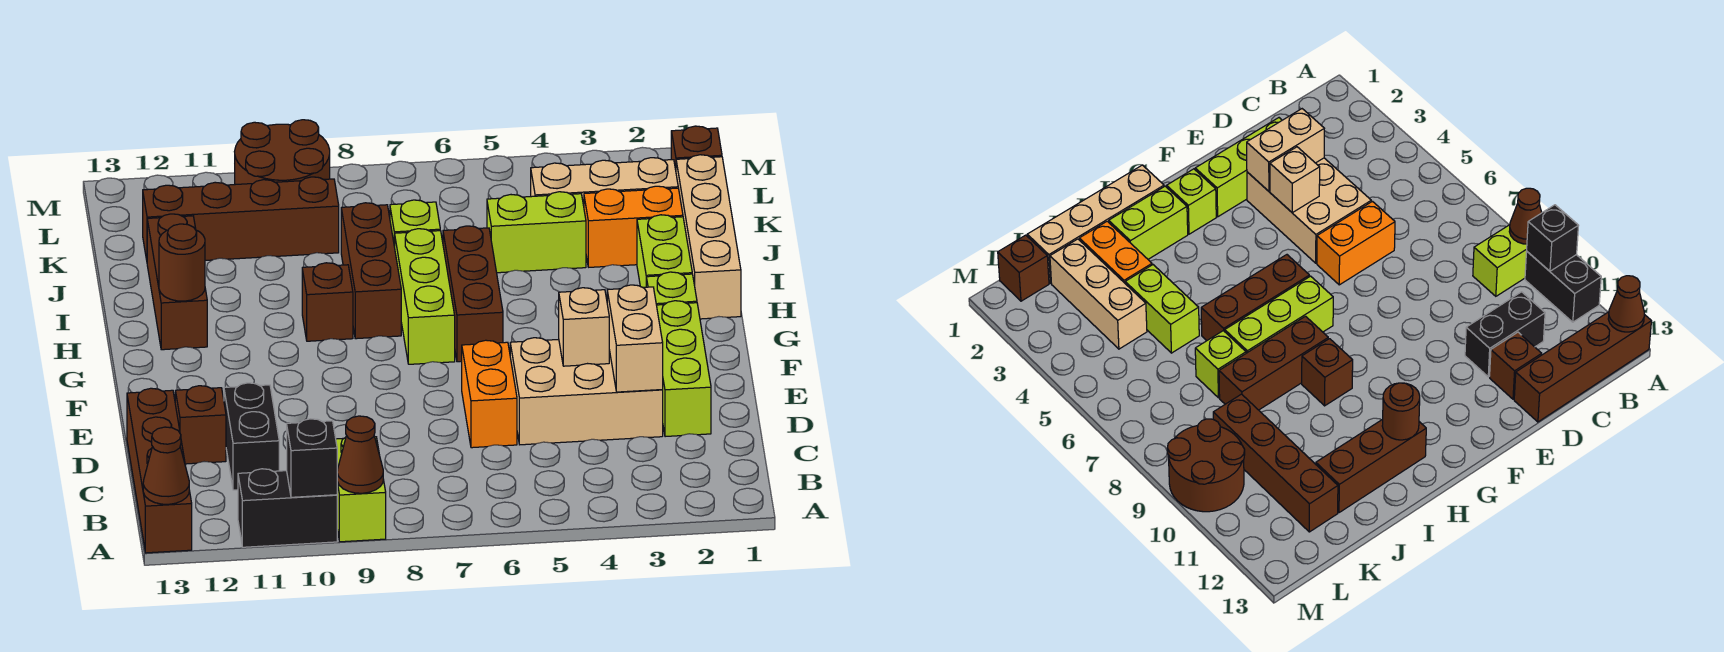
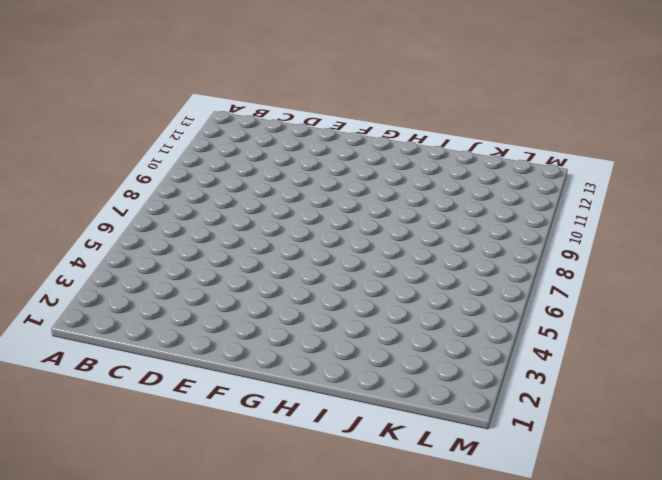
none -> lime 1x2 brick [336,437,386,542]
none -> black 1x2 brick [238,469,337,547]
none -> brown 1x4 brick [127,388,192,553]

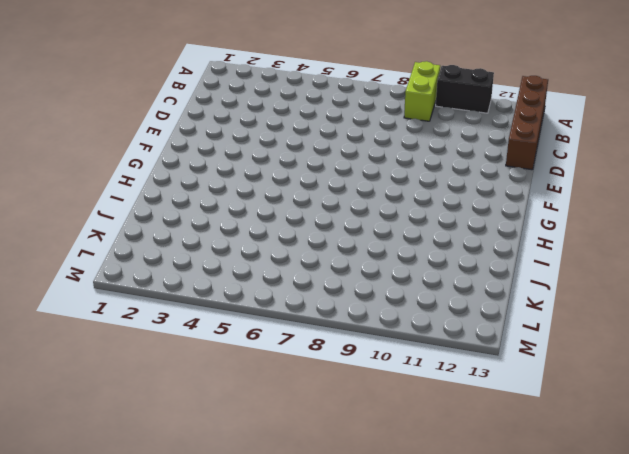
none -> black 1x2 brick [224,383,279,490]
none -> lime 1x3 brick [657,301,711,437]
none -> tan 2x3 brick [510,338,663,445]

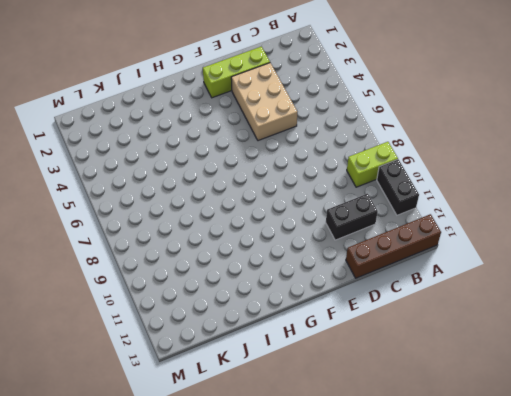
none -> orange 1x2 brick [462,340,517,448]
none -> brown 1x1 brick [175,386,226,464]
none -> lime 1x1 brick [646,272,697,305]

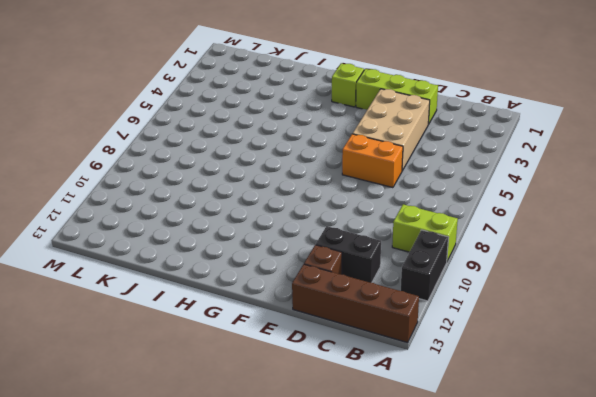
none -> brown 1x3 brick [443,226,503,362]
none -> lime 1x3 brick [395,229,455,364]
none -> tan 1x4 brick [676,155,741,319]

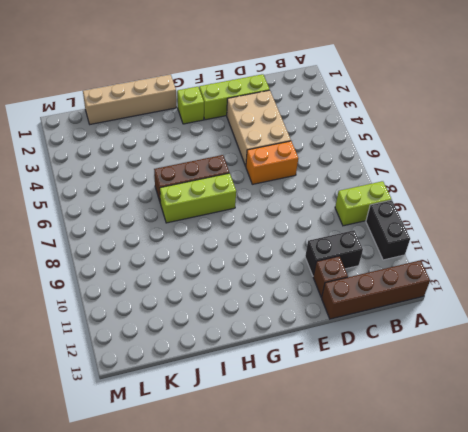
none -> lime 1x2 brick [637,215,692,287]
none -> brown 1x3 brick [341,203,401,339]
none -> brown 1x1 brick [302,263,353,341]

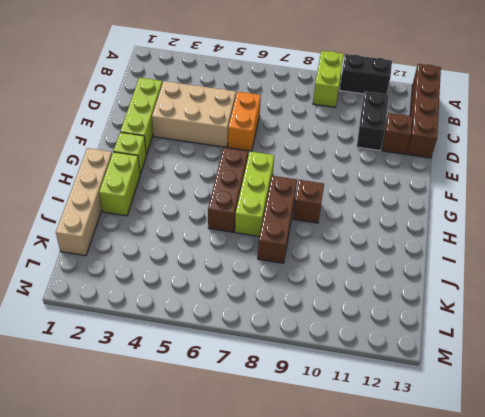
none -> brown 1x3 brick [147,214,207,350]
none -> orange 1x2 brick [584,186,683,267]
none -> lime 1x2 brick [487,192,586,273]

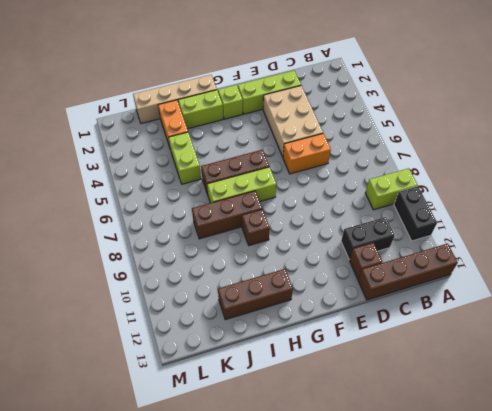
none -> lime 1x1 brick [390,200,440,247]
none -> tan 1x3 brick [531,158,678,206]
none -> brown 1x4 brick [143,177,339,260]

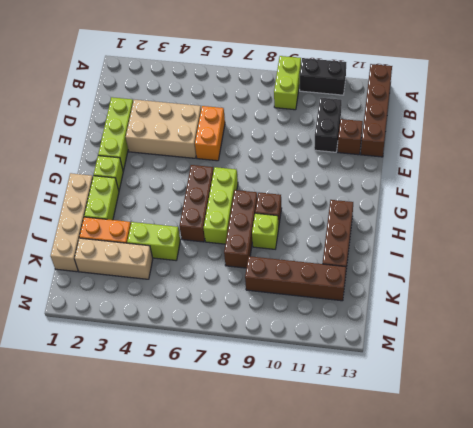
lime 1x1 brick [252,213,279,249] -> lime 1x1 brick moved to [390,200,440,247]
none -> brown 1x1 brick [671,126,722,170]
none -> brown 2x2 round brick [235,120,330,185]
none -> brown 1x1 cone [337,416,383,493]

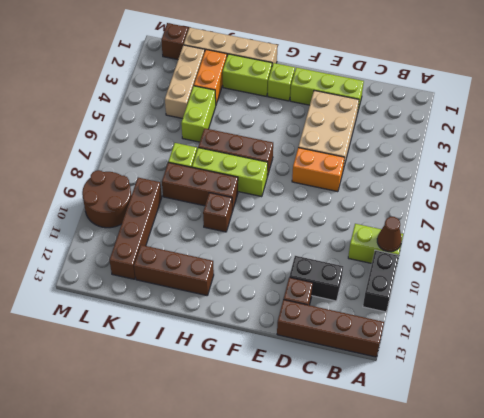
none -> black 1x1 brick [287,419,337,497]
none -> brown 1x1 cone [143,427,189,504]
none -> tan 1x2 brick [607,285,663,392]

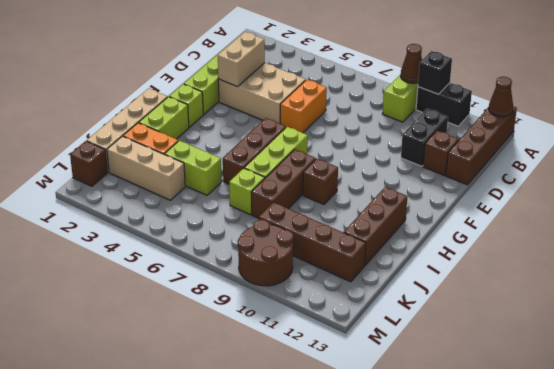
none -> tan 1x1 brick [559,288,609,366]
none -> brown 1x1 round brick [159,224,205,301]

